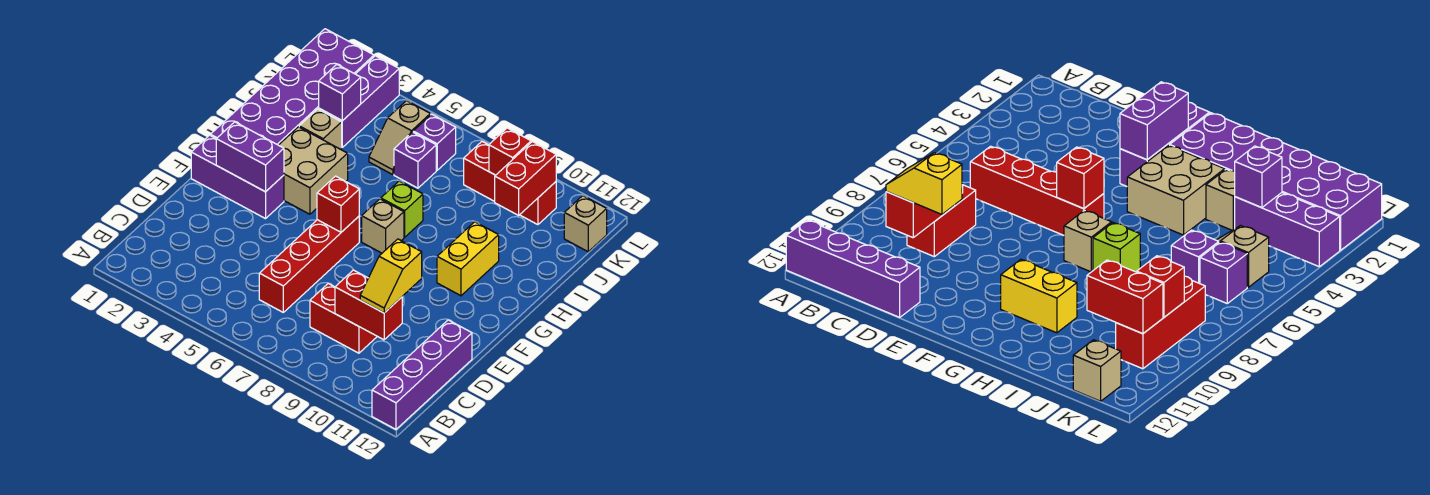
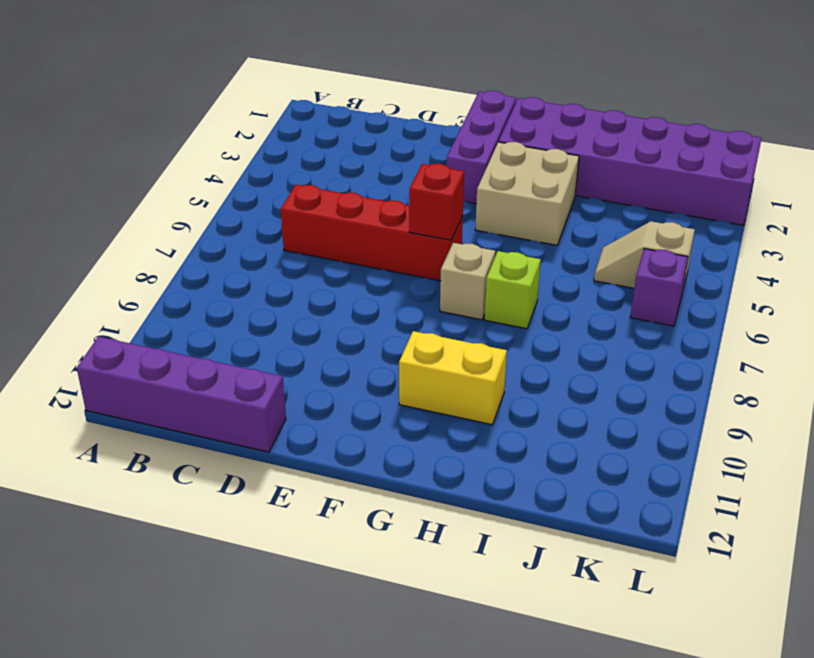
none -> red 1x2 brick [310,284,377,353]
none -> tan 1x1 brick [299,109,342,149]
none -> purple 1x3 brick [319,56,399,147]

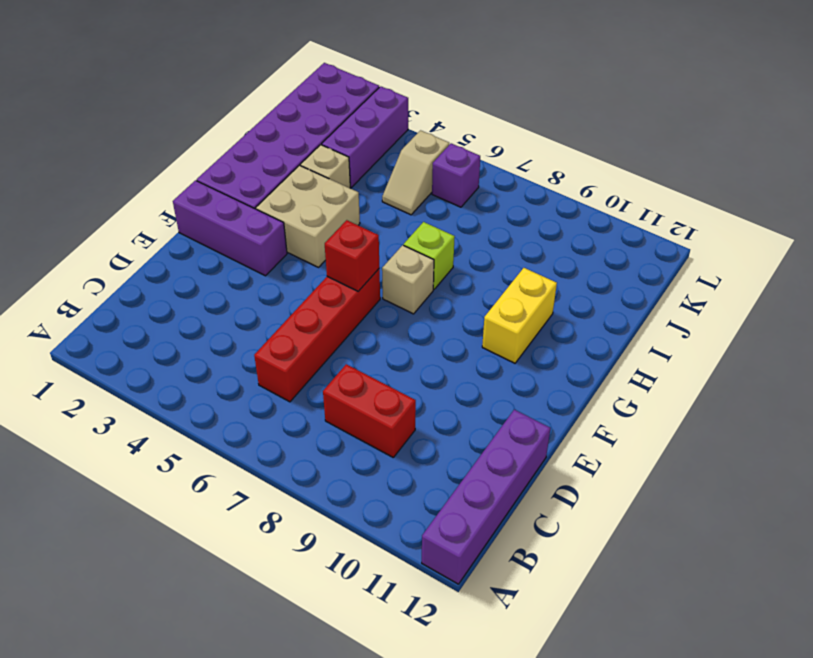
none -> purple 1x1 brick [394,132,436,188]
none -> red 1x3 brick [464,142,556,225]
none -> tan 1x1 brick [564,196,607,252]

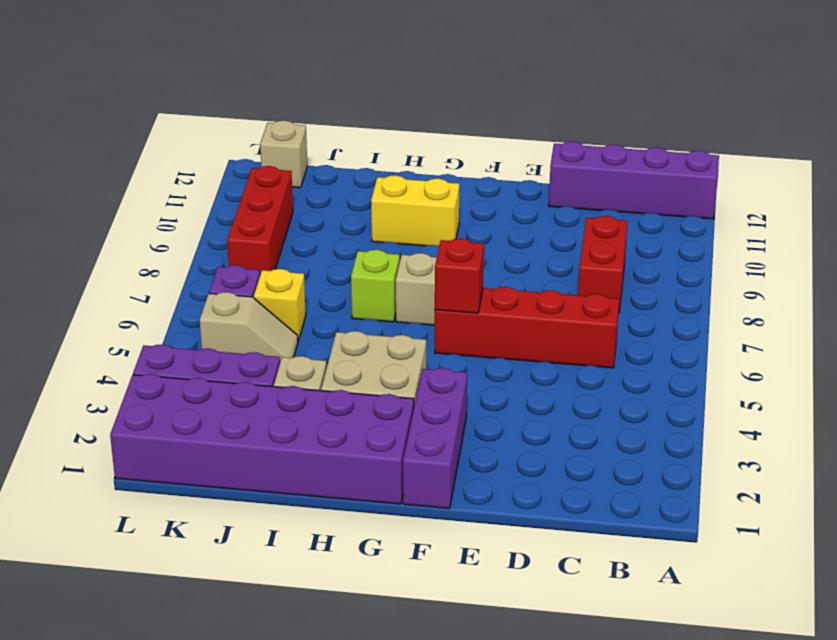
yellow 1x1 brick [254,269,306,341] -> purple 1x1 brick [394,132,436,188]
none -> red 1x2 brick [335,270,402,340]
none -> purple 1x2 brick [216,122,284,192]
none -> purple 1x1 brick [319,65,361,121]

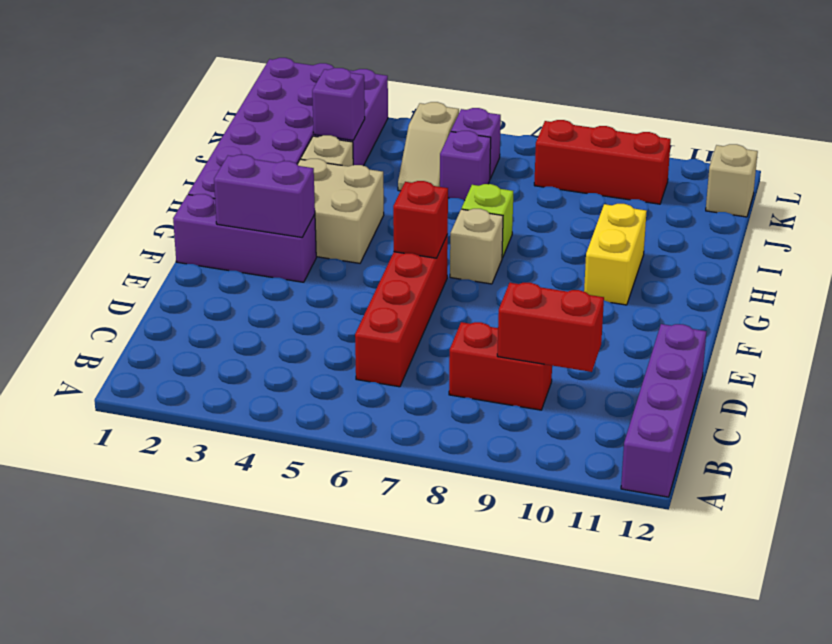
none -> red 1x2 brick [495,142,556,215]
none -> red 1x1 brick [489,128,531,175]
none -> yellow 1x2 slope [360,239,422,313]

